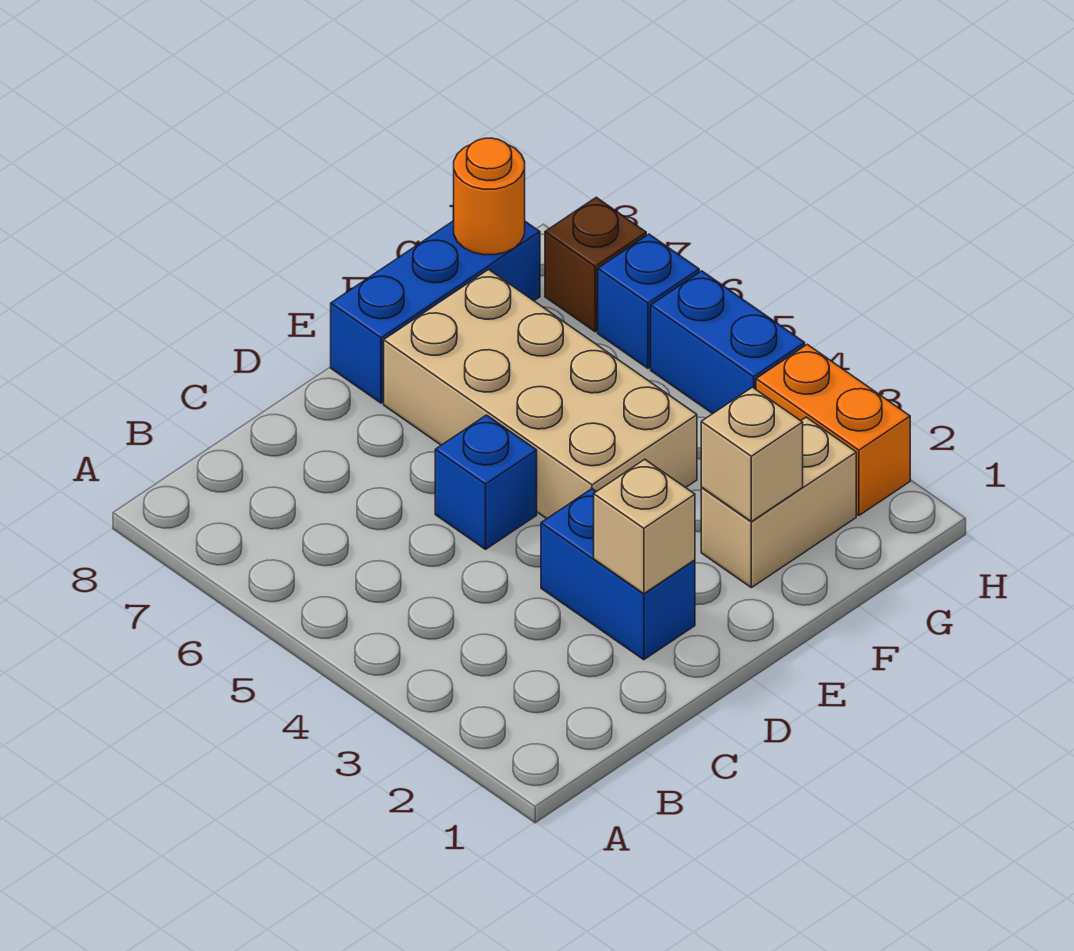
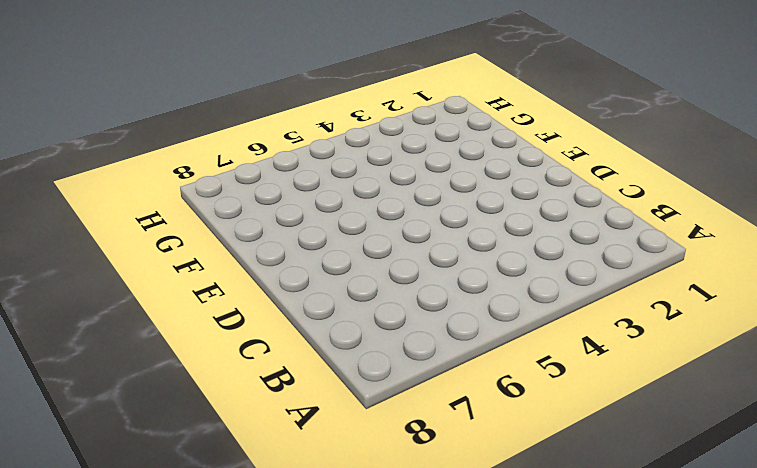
none -> blue 1x2 brick [541,489,695,660]
none -> blue 1x1 brick [435,415,537,549]
none -> tan 2x4 brick [384,270,697,519]

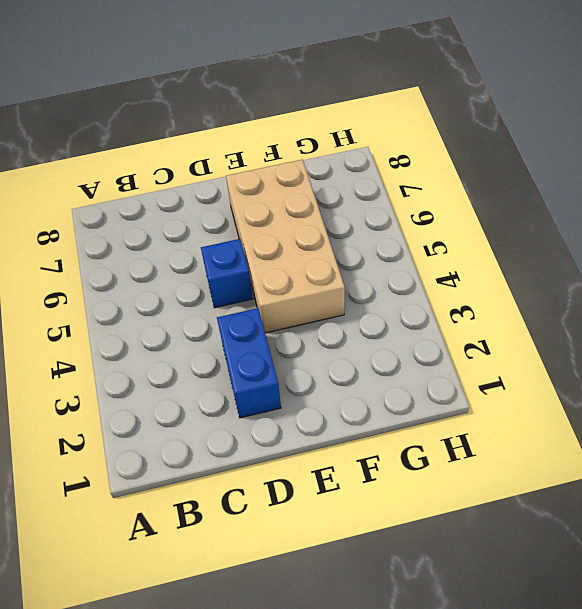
none -> blue 1x3 brick [331,221,540,403]
none -> tan 1x2 brick [701,417,856,588]
none -> orange 1x2 brick [756,344,910,515]

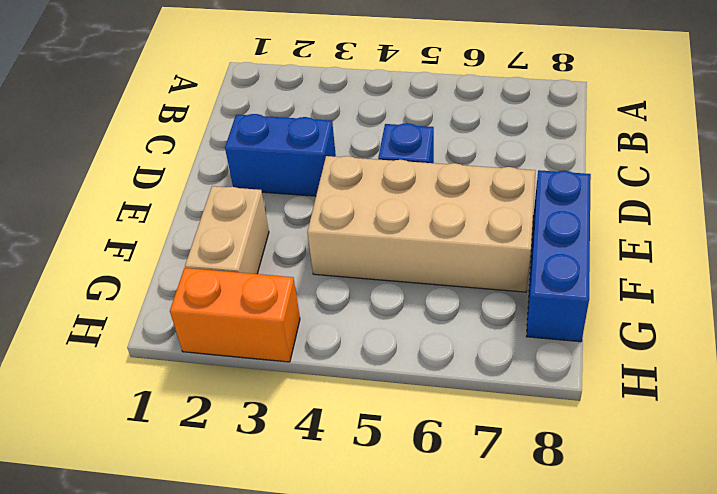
none -> blue 1x2 brick [651,271,805,414]
none -> blue 1x1 brick [598,234,699,368]
none -> brown 1x1 brick [545,197,646,332]

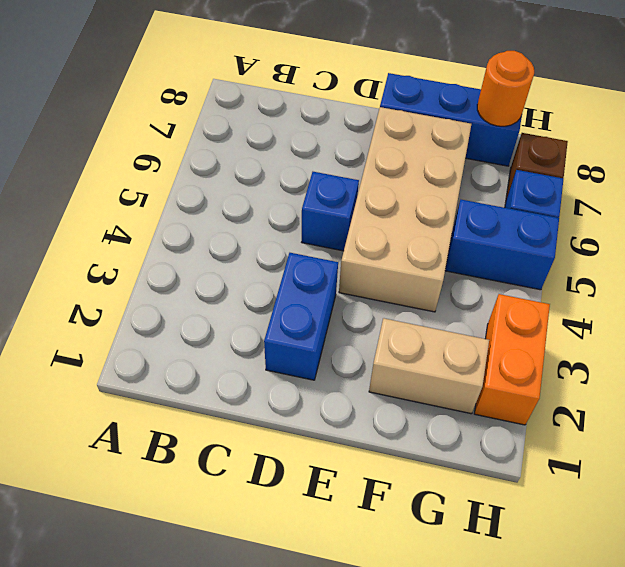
blue 1x2 brick [445,200,559,290] -> blue 1x2 brick turned to [651,271,805,414]
none -> tan 1x1 brick [594,459,695,594]
none -> tan 1x1 brick [701,387,803,522]

